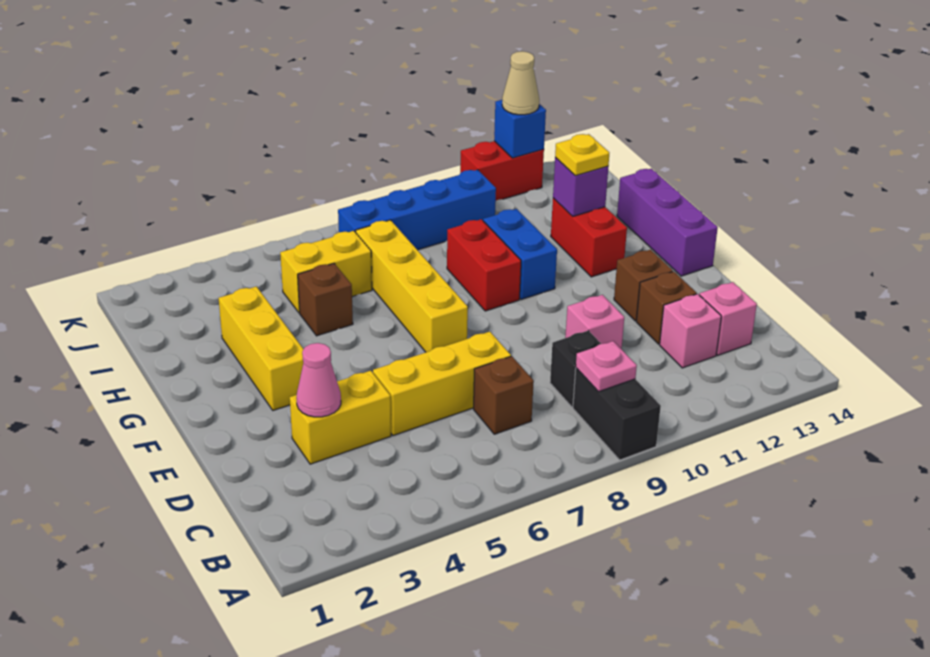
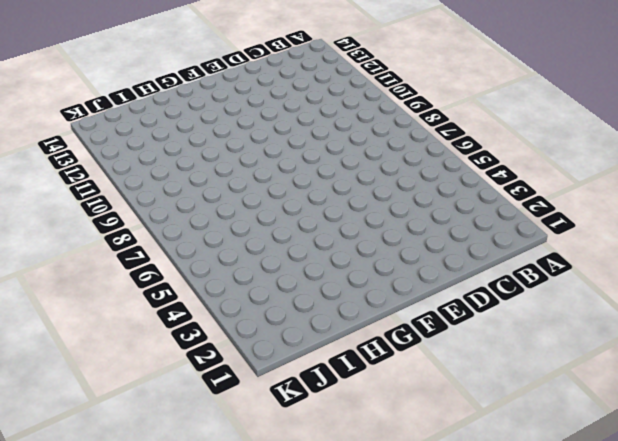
none -> black 1x2 brick [573,368,661,460]
none -> brown 1x1 brick [474,356,534,434]
none -> black 1x1 brick [550,331,601,407]

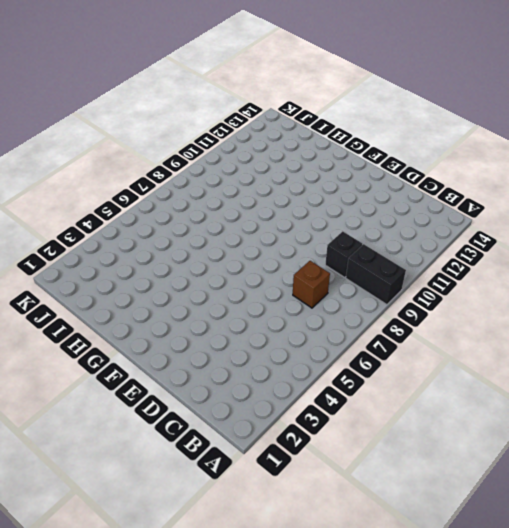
none -> pink 1x1 brick [660,294,721,368]
none -> pink 1x1 brick [699,282,757,355]
none -> yellow 1x2 brick [290,371,391,464]

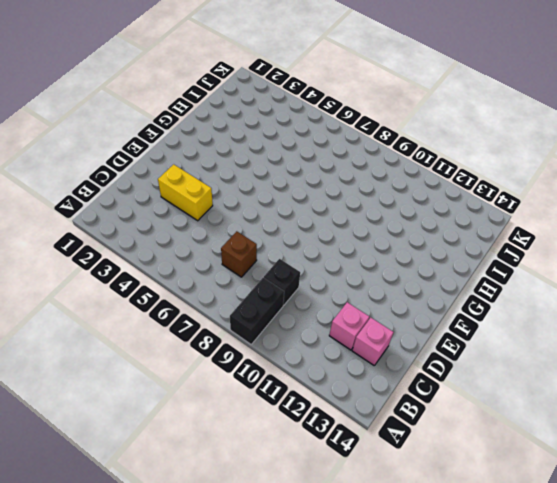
none -> yellow 1x3 brick [373,332,511,436]
none -> pink 1x1 brick [565,295,624,349]
none -> brown 1x1 brick [636,271,697,344]

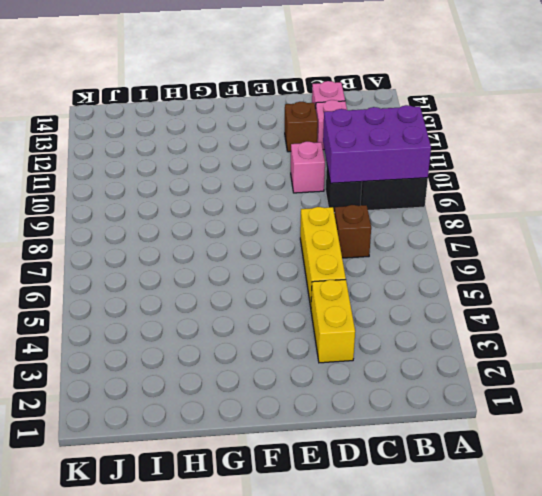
purple 2x3 brick [323,105,431,183] -> pink 1x1 plate [576,341,637,392]
none -> brown 1x1 brick [614,250,673,321]
none -> yellow 1x3 brick [219,286,303,410]
none -> yellow 1x4 brick [356,220,468,352]

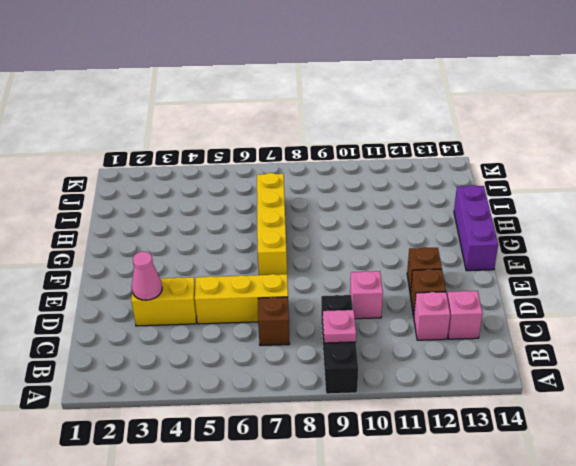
none -> yellow 1x3 brick [219,286,303,410]
none -> red 1x2 brick [447,219,521,311]
none -> blue 1x2 brick [483,209,557,299]

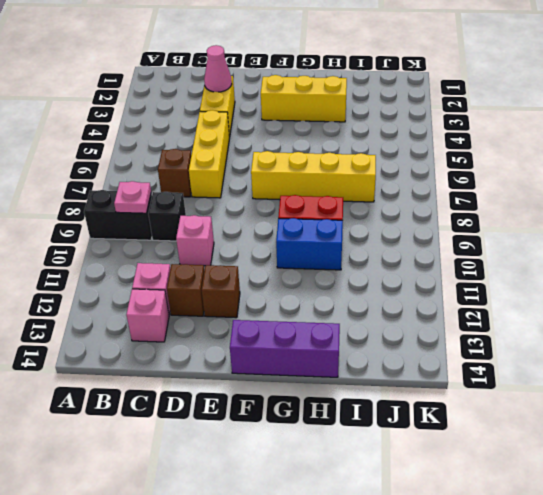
none -> red 1x2 brick [551,198,627,277]
none -> brown 1x1 brick [298,263,353,336]
none -> yellow 1x2 brick [280,231,372,313]

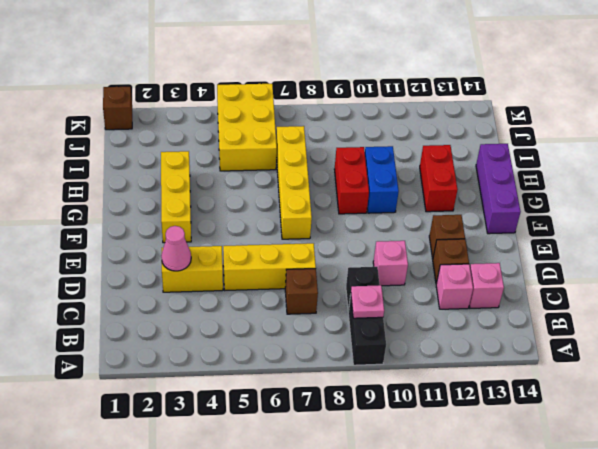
yellow 2x3 brick [217,84,277,171] -> yellow 1x2 brick [280,231,372,313]
brown 1x1 brick [103,87,132,130] -> brown 1x1 brick moved to [298,263,353,336]
none -> blue 1x4 brick [338,170,496,250]
none -> red 1x2 brick [460,141,544,201]
none -> purple 1x1 brick [553,158,608,216]

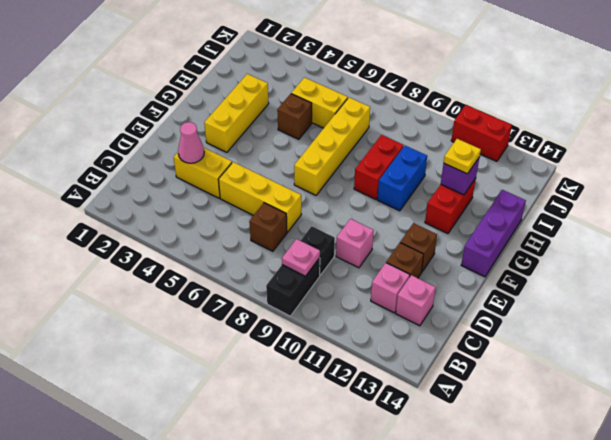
none -> blue 1x4 brick [338,170,496,250]
none -> blue 1x1 brick [494,100,546,158]
none -> tan 1x1 cone [502,51,539,115]

